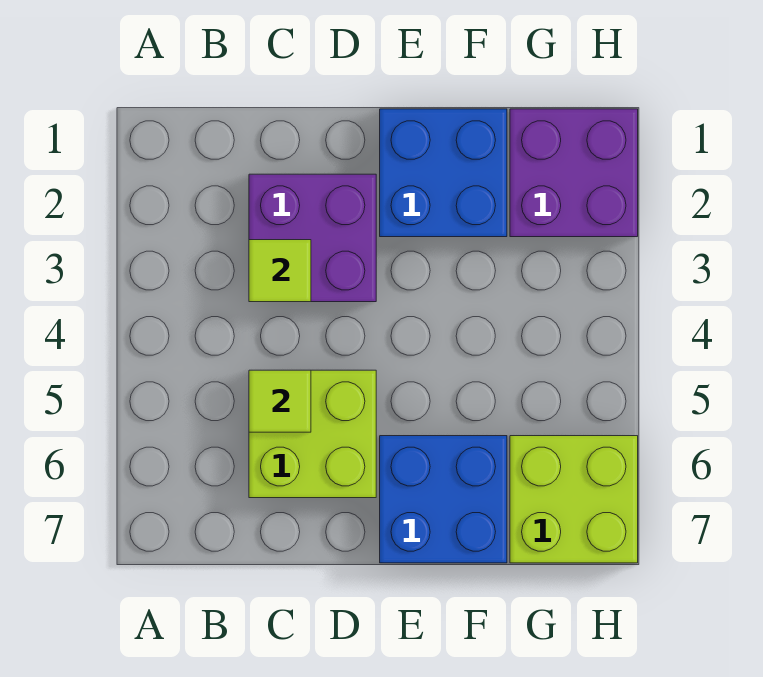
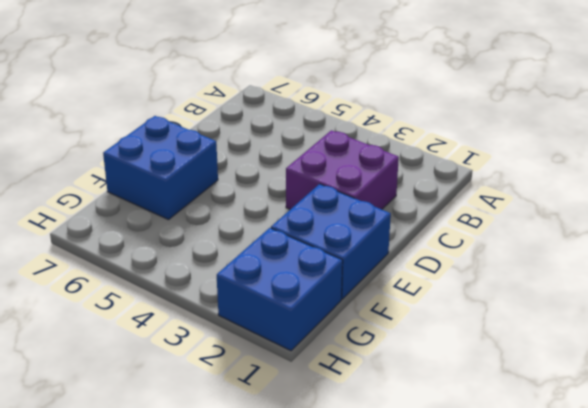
blue 2x2 brick [217,228,343,351] -> purple 2x2 brick [510,109,638,237]
none -> lime 2x2 brick [249,370,376,498]
none -> lime 2x2 brick [510,436,638,563]

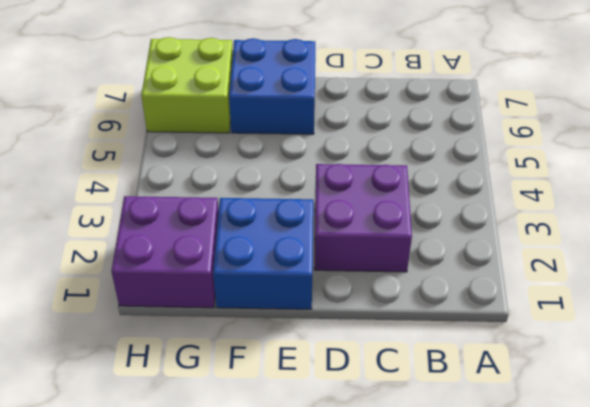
none -> lime 2x2 brick [249,370,376,498]
none -> lime 1x1 tile [249,240,311,302]

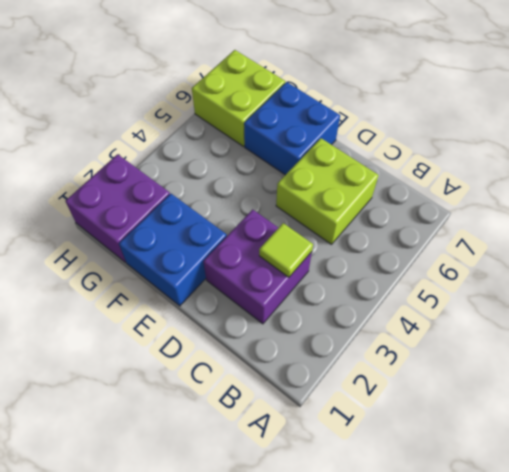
none -> lime 1x1 tile [249,370,311,432]

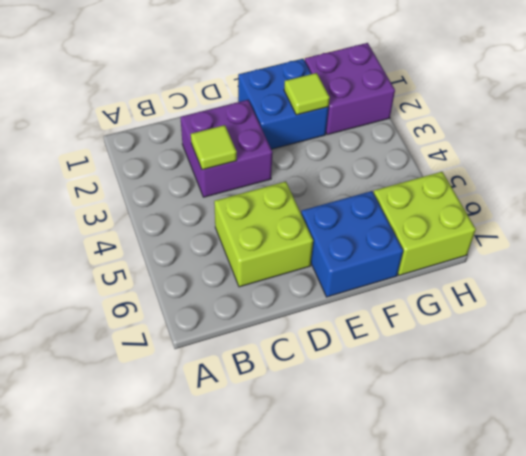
lime 1x1 tile [284,73,330,115] -> lime 1x1 tile moved to [249,370,311,432]

